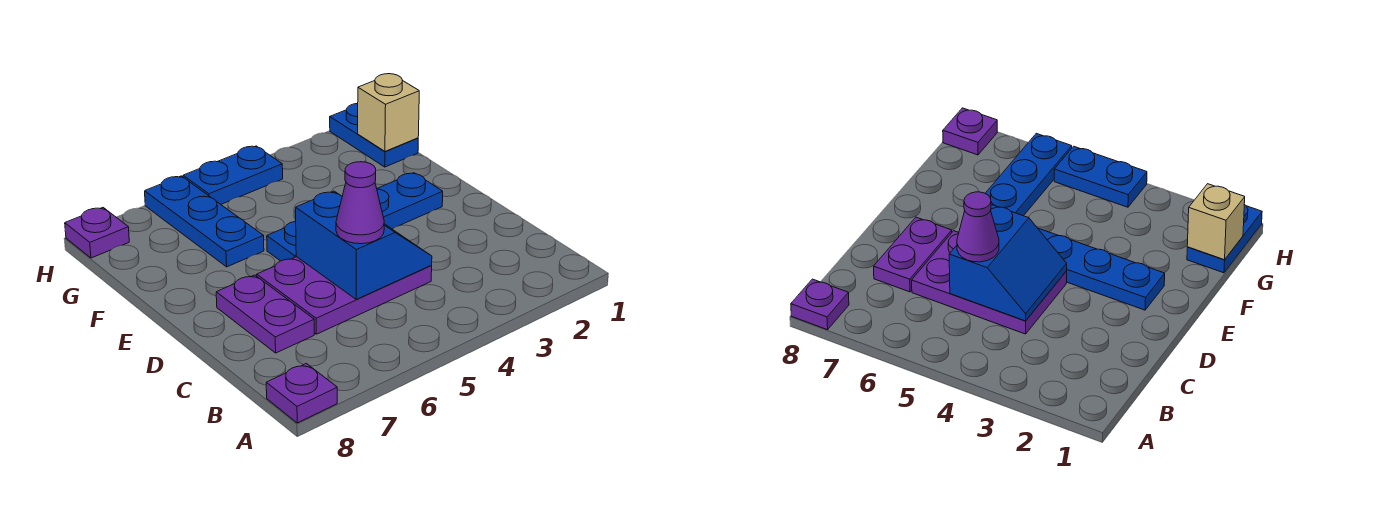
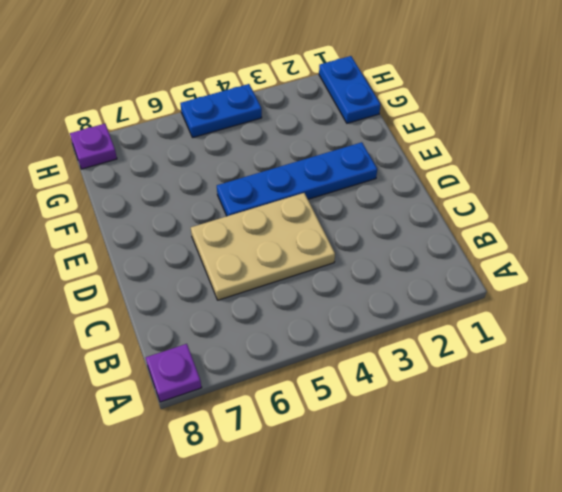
tan 2x3 plate [191,193,335,300] -> purple 2x3 plate [257,257,432,334]
none -> purple 1x2 plate [216,275,314,353]
none -> blue 1x3 plate [145,176,264,267]

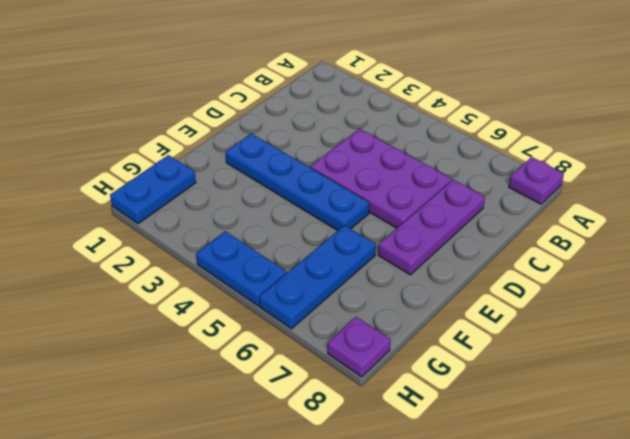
purple 1x3 plate [378,180,485,275] -> purple 1x2 plate [216,275,314,353]
none -> blue 2x2 slope [296,191,432,299]
none -> tan 1x1 brick [358,74,419,151]

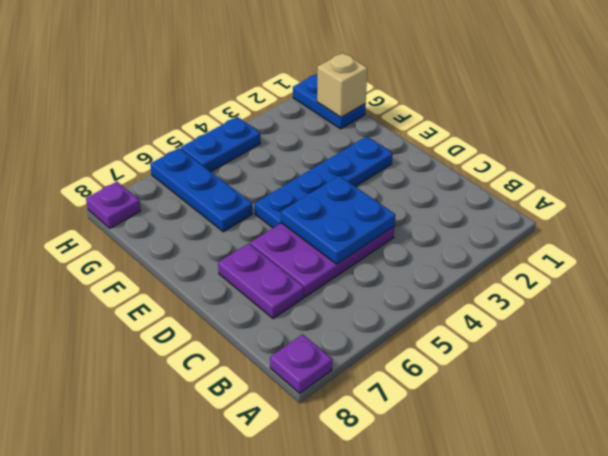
blue 2x2 plate [281,176,395,264] -> blue 2x2 slope [296,191,432,299]
none -> purple 1x1 cone [336,162,384,244]

